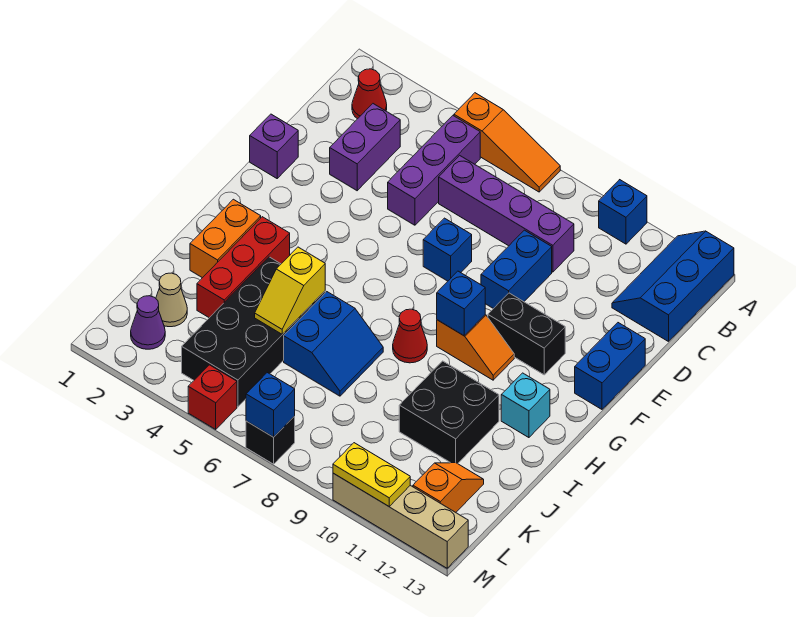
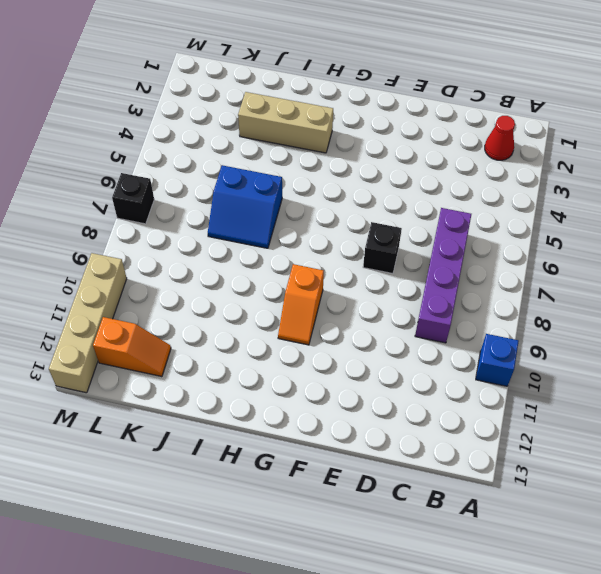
black 1x1 brick [363,222,402,274] -> blue 1x1 brick [423,218,472,281]
tan 1x3 brick [238,92,333,153] -> red 1x3 brick [197,217,290,318]
none -> orange 1x3 slope [454,93,560,192]
none -> blue 2x3 slope [612,231,734,342]
none -> purple 1x3 brick [388,116,480,225]
none -> purple 1x2 brick [330,104,400,191]

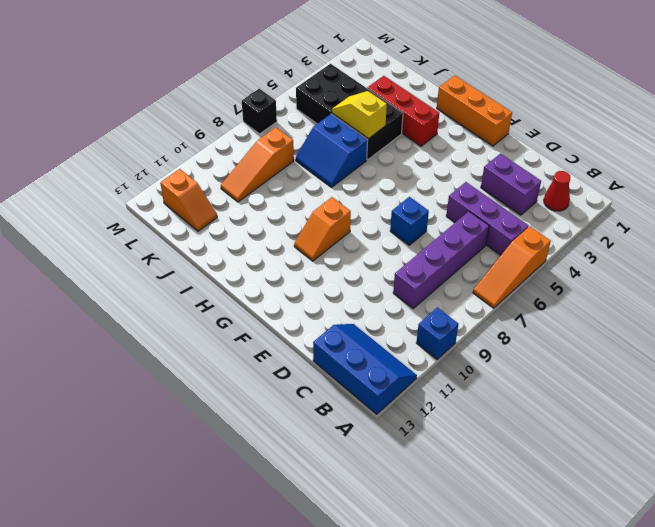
orange 1x3 brick [437,75,512,146] -> none
orange 1x3 slope [221,127,294,202] -> none
none -> blue 1x2 brick [481,230,552,309]
none -> purple 1x1 brick [250,114,298,178]
none -> blue 1x2 brick [575,323,645,409]
none -> black 1x2 brick [488,293,565,375]

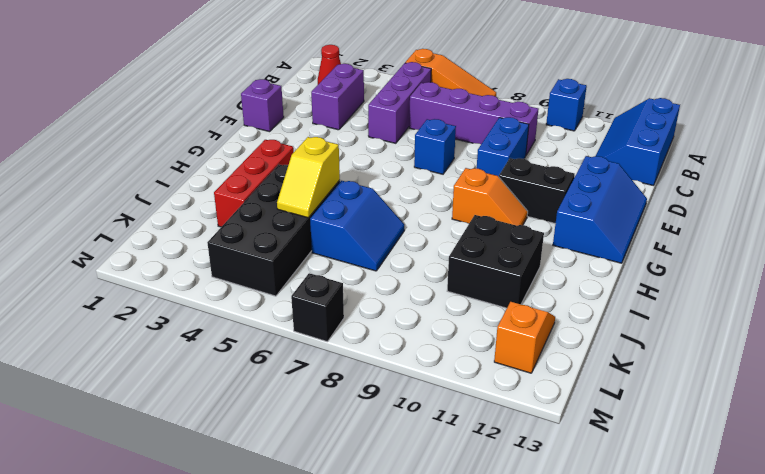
blue 2x3 slope [553,156,647,263] -> blue 1x2 brick [575,323,645,409]
none -> orange 1x2 brick [190,199,261,278]
none -> red 1x1 cone [393,309,427,363]
none -> cyan 1x1 brick [501,373,550,438]
none -> tan 1x1 cone [156,273,187,327]

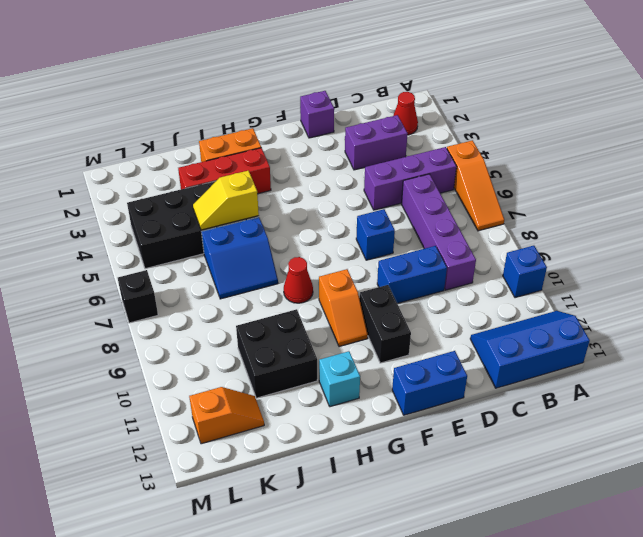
none -> tan 1x1 cone [156,273,187,327]
none -> purple 1x1 cone [131,296,165,349]
none -> red 1x1 brick [188,365,237,429]
none -> tan 1x4 brick [333,473,468,568]

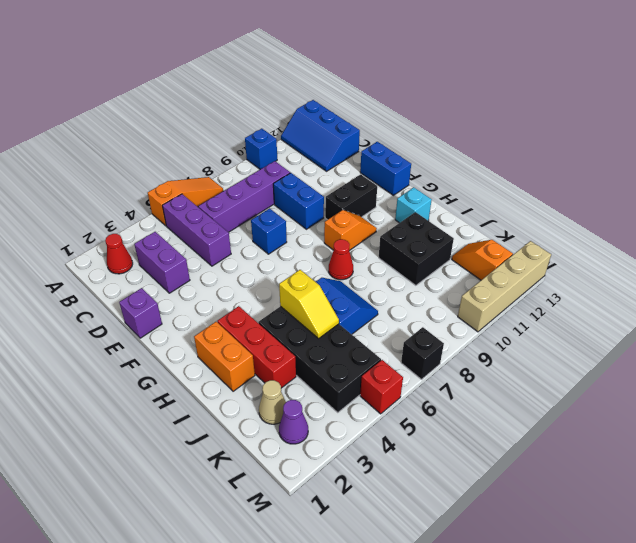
none -> blue 1x1 brick [437,271,485,336]
none -> blue 1x1 brick [246,373,295,437]
none -> yellow 1x2 plate [333,443,410,506]

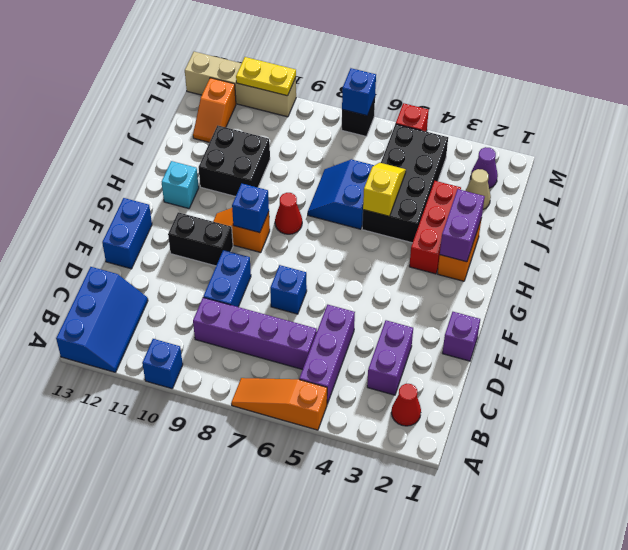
purple 1x2 brick [440,189,485,262] -> none

